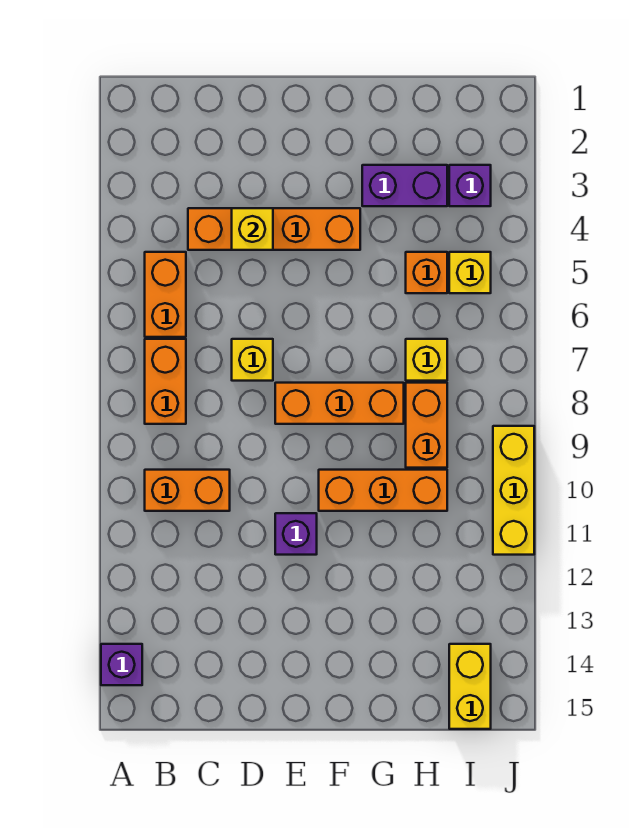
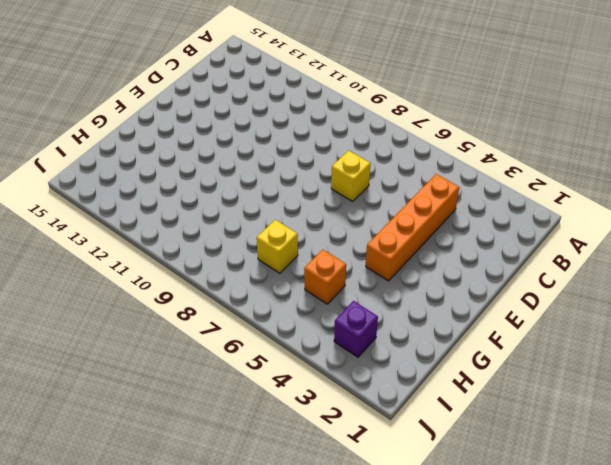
none -> purple 1x1 brick [101,644,142,685]
none -> orange 1x2 brick [145,252,186,337]
none -> orange 1x2 brick [145,339,186,424]

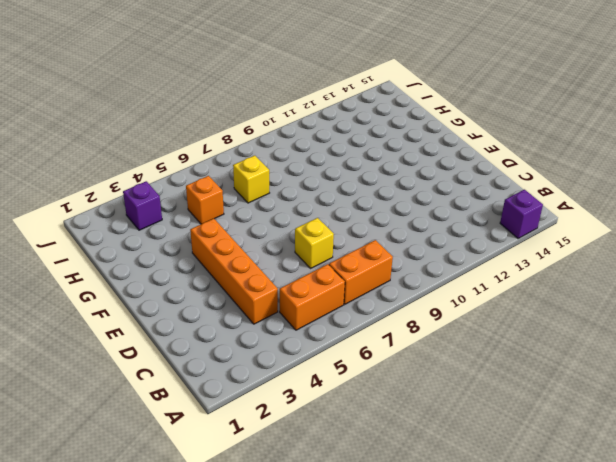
none -> orange 1x2 brick [145,470,230,511]
none -> orange 1x3 brick [275,383,404,424]
none -> purple 1x1 brick [275,513,317,555]

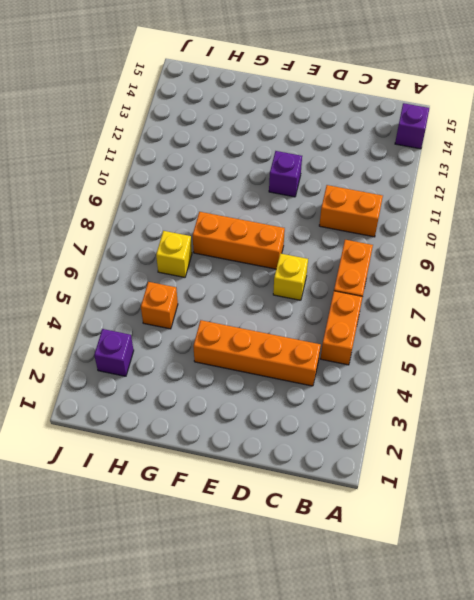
none -> orange 1x3 brick [319,470,447,511]
none -> purple 1x2 brick [362,165,447,206]
none -> orange 1x2 brick [406,383,447,468]

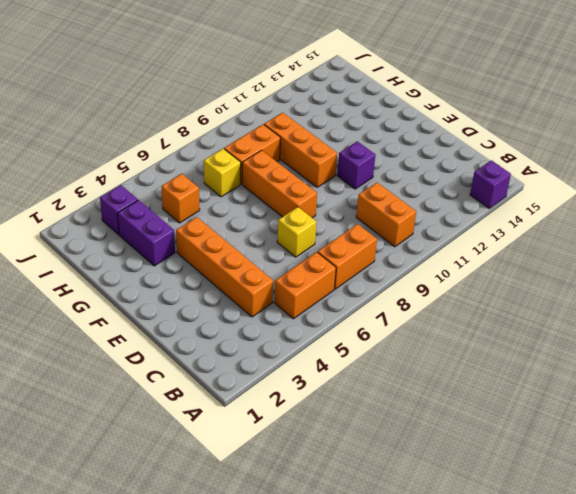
none -> yellow 1x1 brick [449,252,491,293]
none -> yellow 1x2 brick [449,644,491,729]
none -> yellow 1x3 brick [493,426,534,555]

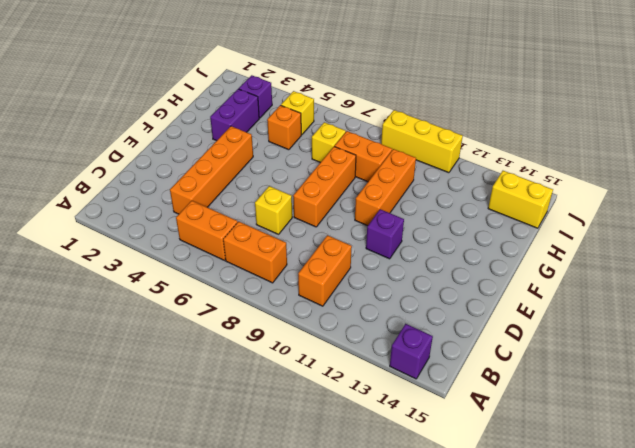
none -> yellow 1x1 brick [232,208,273,250]

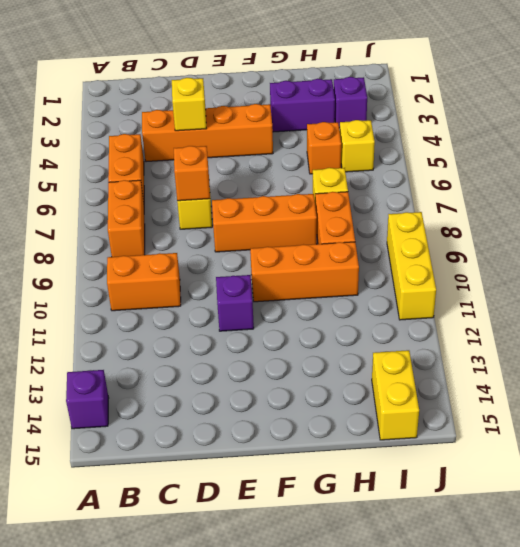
orange 1x1 brick [174,146,210,201] -> none

